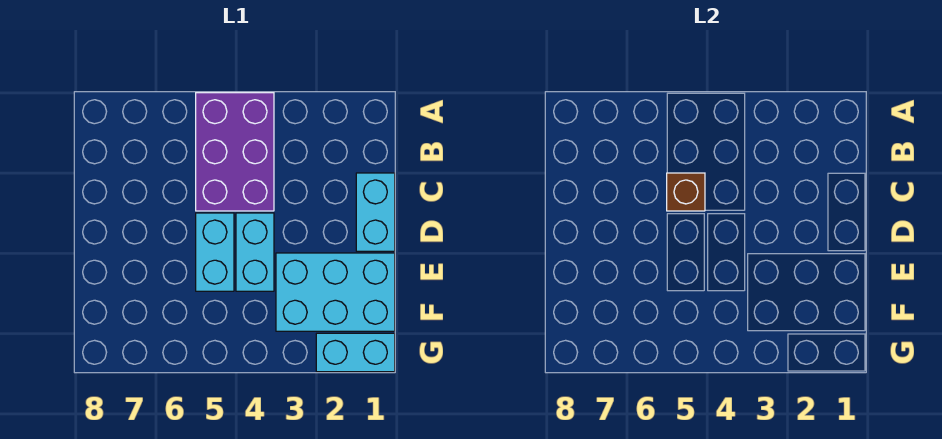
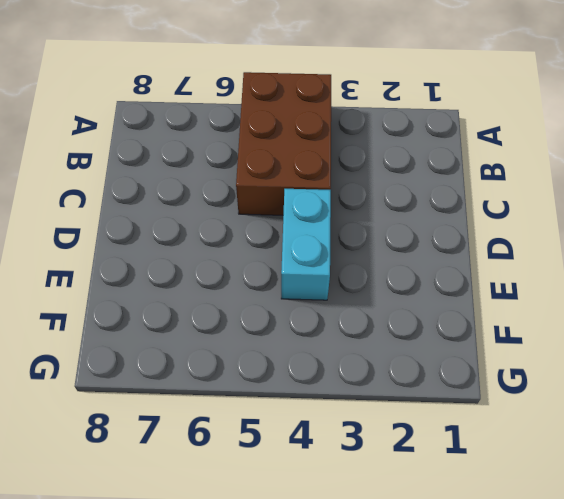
brown 2x3 brick [236,72,331,215] -> purple 2x3 brick [196,93,274,211]
none -> cyan 1x2 brick [356,173,395,251]
none -> cyan 1x2 brick [196,213,234,291]

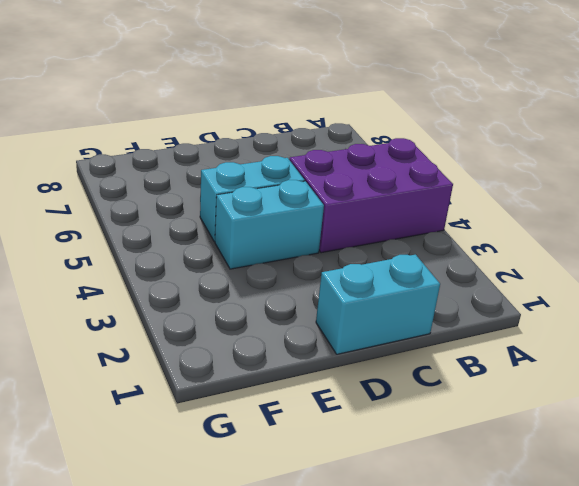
none -> cyan 2x3 brick [276,253,395,331]
none -> cyan 1x2 brick [316,333,395,372]

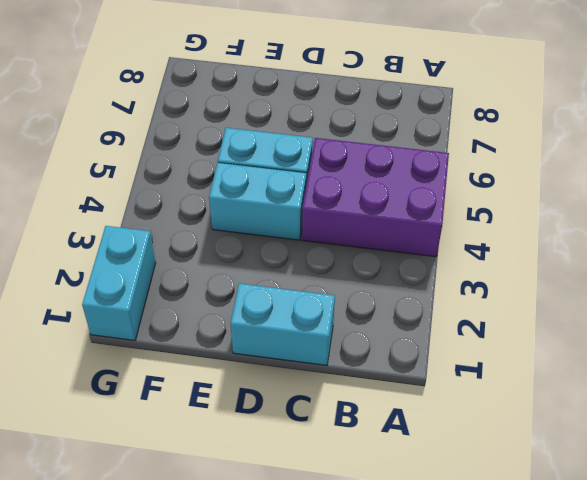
none -> cyan 2x3 brick [276,253,395,331]
none -> brown 1x1 brick [667,173,705,211]

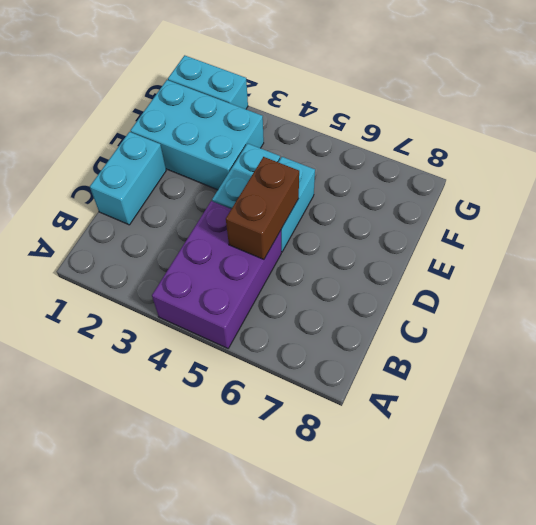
brown 1x2 brick [226,157,299,259] -> brown 1x1 brick [667,173,705,211]

